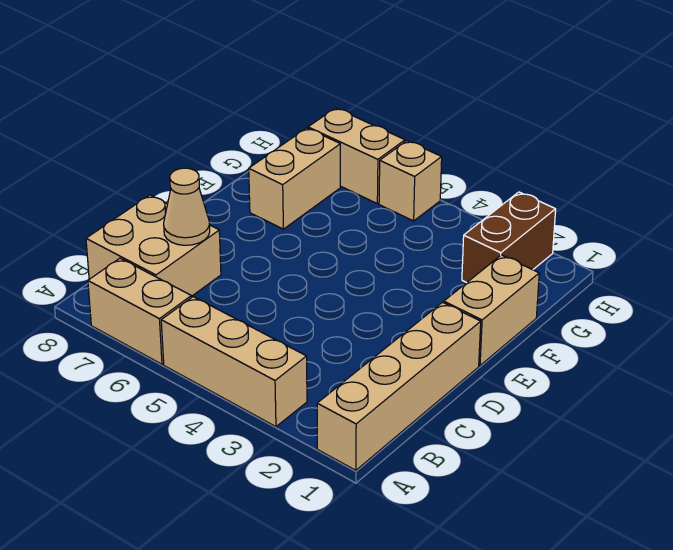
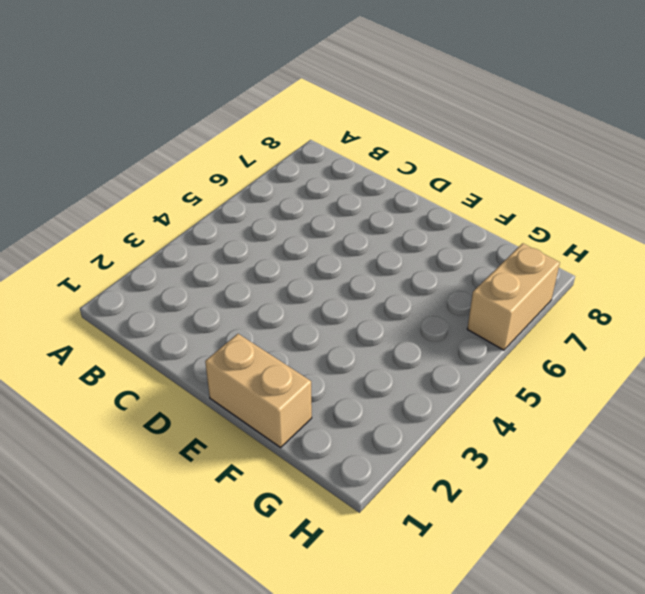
none -> tan 1x4 brick [317,303,481,470]
none -> tan 1x3 brick [161,297,307,427]

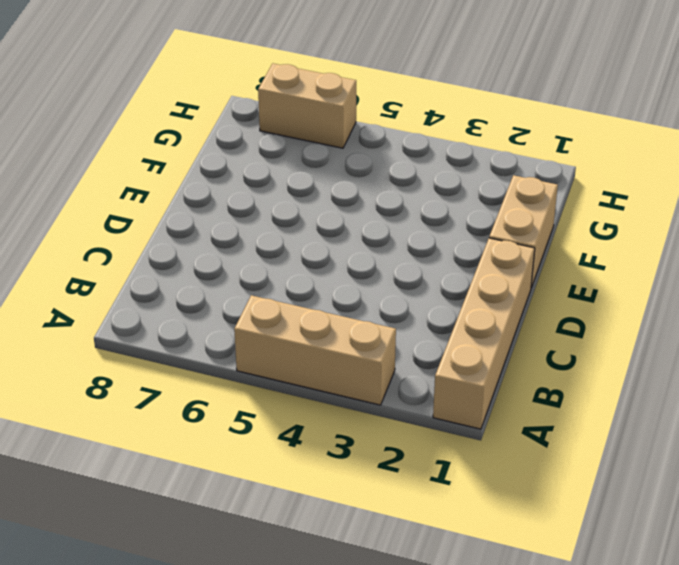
none -> tan 1x2 brick [88,258,191,364]
none -> tan 2x2 brick [86,195,221,296]

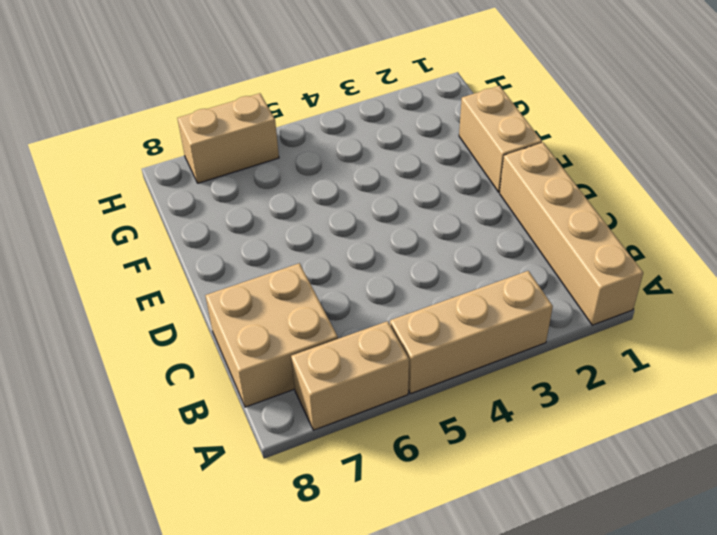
none -> tan 1x2 brick [249,128,340,229]
none -> brown 1x2 brick [462,192,556,283]

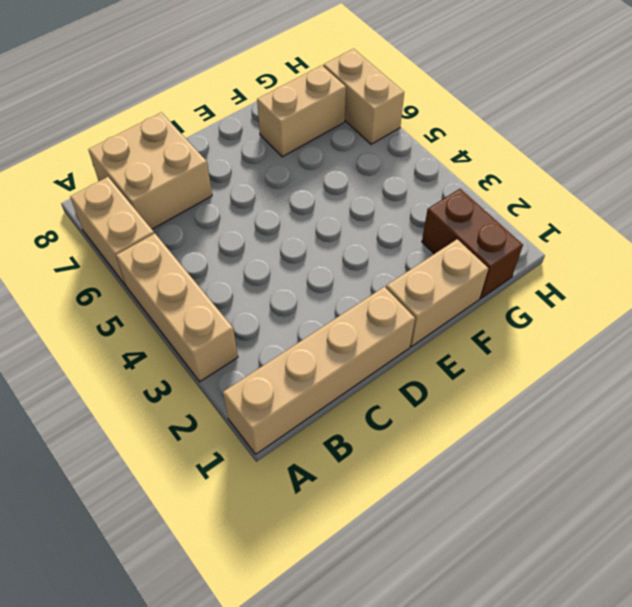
brown 1x2 brick [422,189,523,299] -> brown 1x2 brick turned to [462,192,556,283]
none -> tan 1x1 brick [379,141,442,221]
none -> tan 1x1 cone [164,168,210,245]

